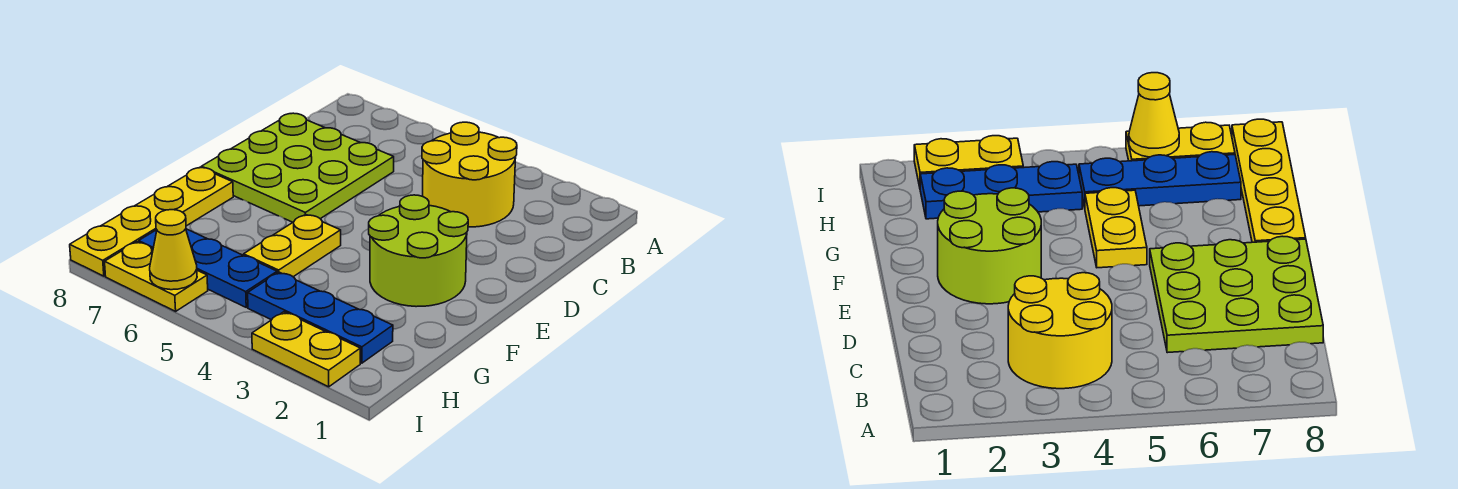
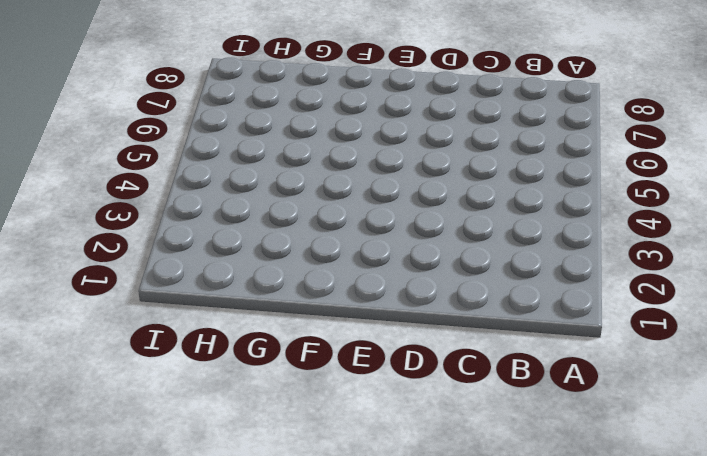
none -> yellow 2x2 round brick [422,122,517,227]
none -> lime 3x3 plate [201,113,394,222]

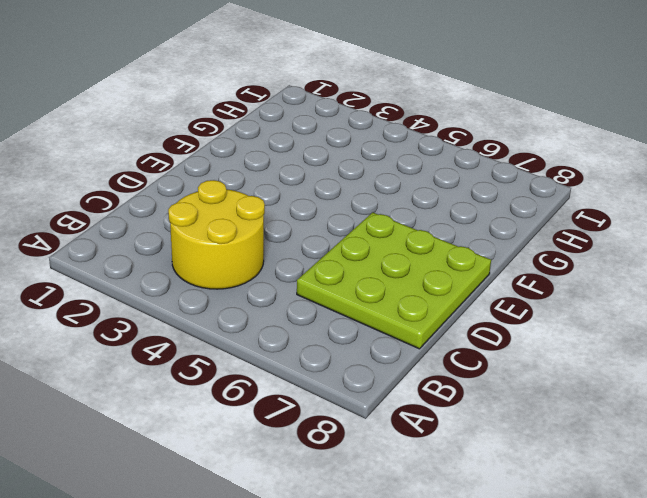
none -> lime 2x2 round brick [369,195,468,307]
none -> yellow 1x2 plate [244,214,341,277]

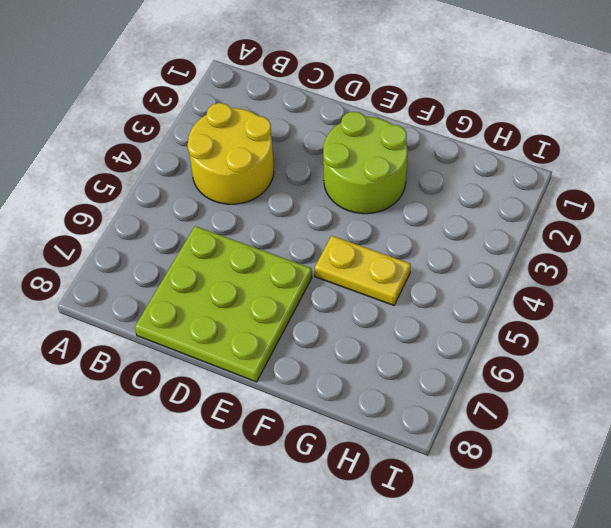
none -> yellow 1x4 plate [70,167,233,276]
none -> blue 1x3 plate [248,272,393,363]

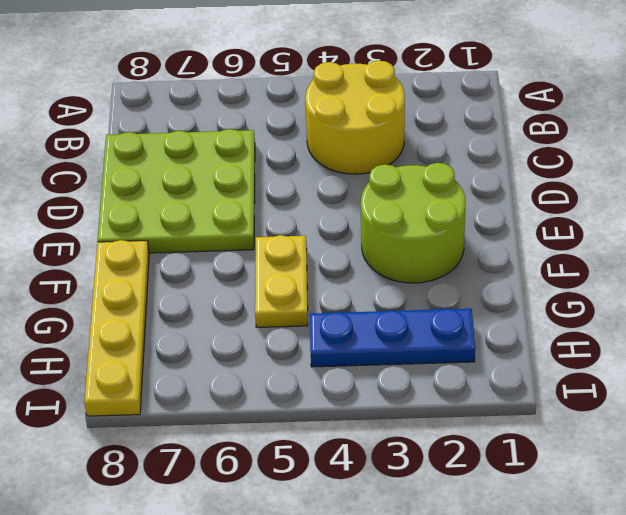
none -> blue 1x3 plate [139,229,277,307]
none -> yellow 1x2 plate [252,312,360,387]

